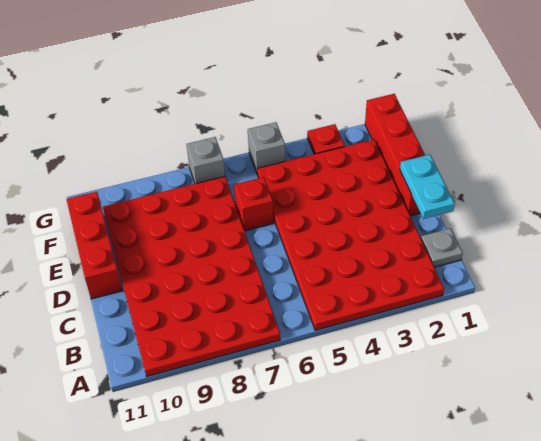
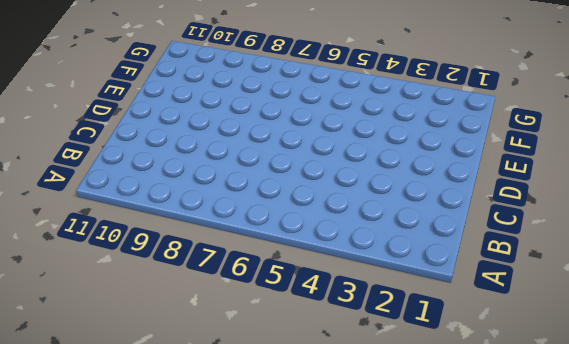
none -> red 4x6 plate [257,140,444,330]
none -> red 4x6 plate [103,176,280,377]

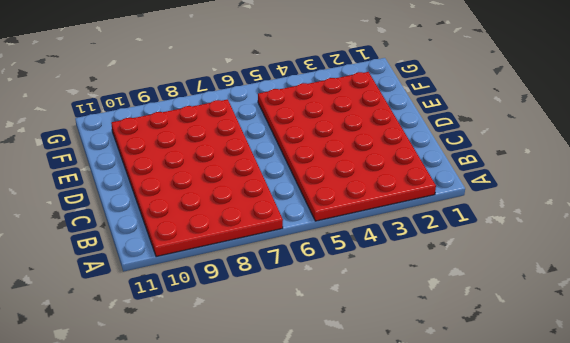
none -> grey 1x1 plate [421,228,463,267]
none -> red 1x4 brick [365,94,425,216]

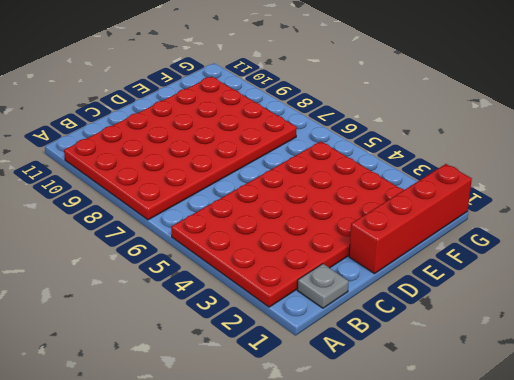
none -> red 1x3 brick [66,192,123,299]
none -> red 1x1 brick [234,177,274,231]

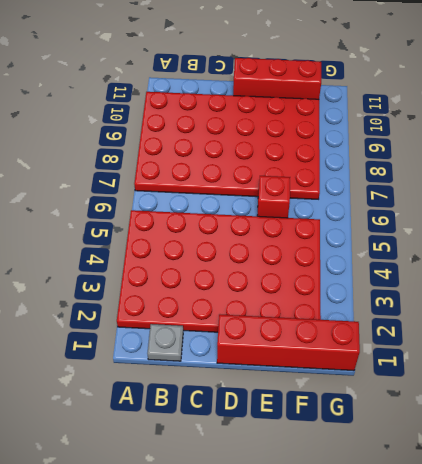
none -> red 1x1 plate [307,124,345,154]
none -> grey 1x1 brick [248,122,285,173]

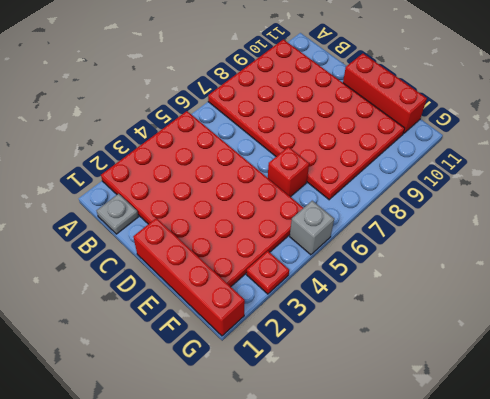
none -> grey 1x1 brick [186,137,225,184]
none -> cyan 1x2 plate [400,154,455,219]

